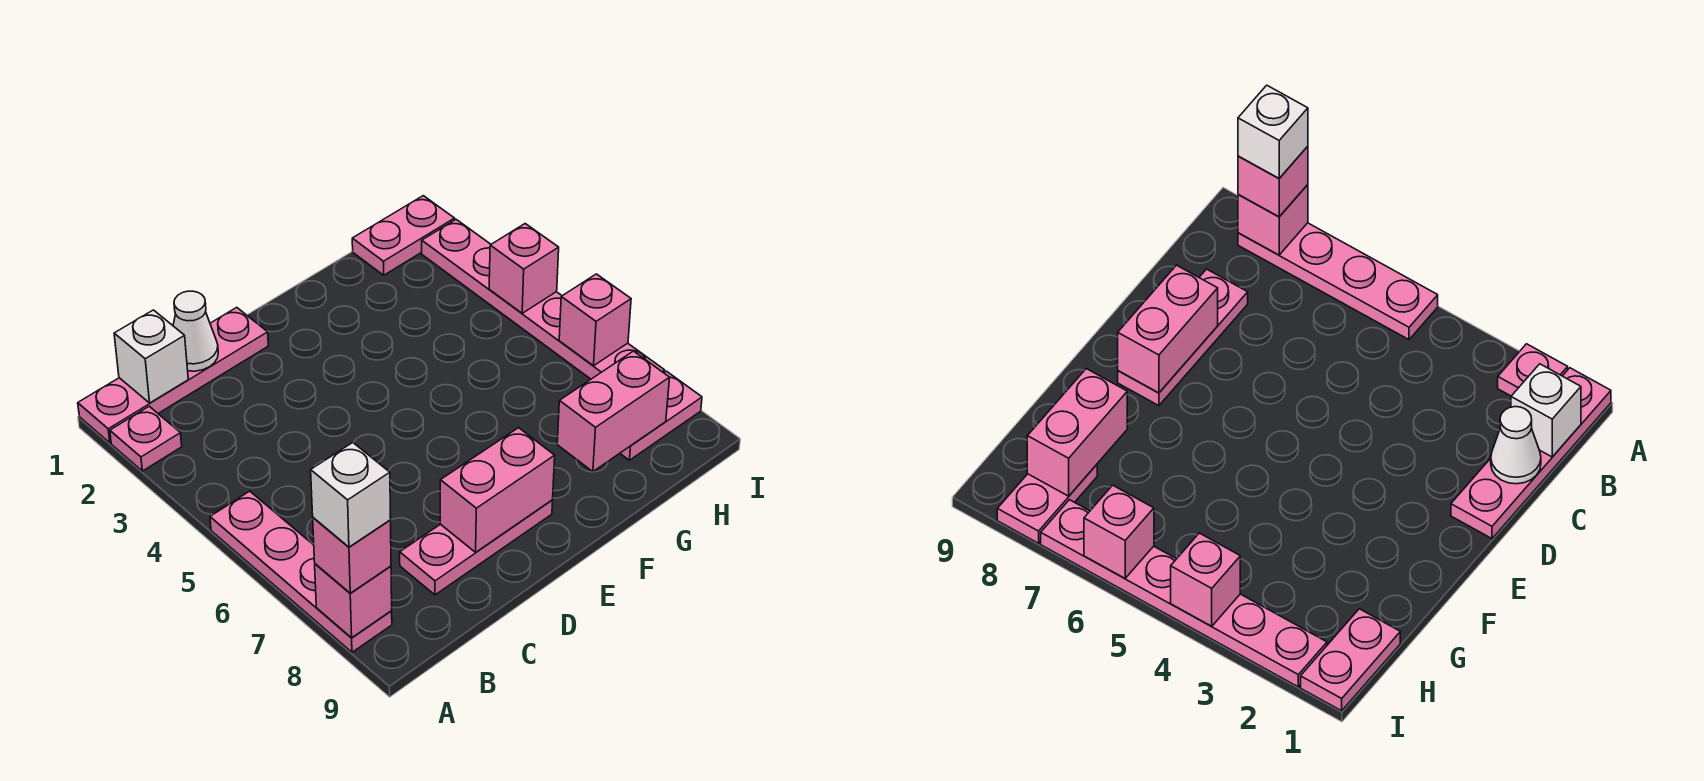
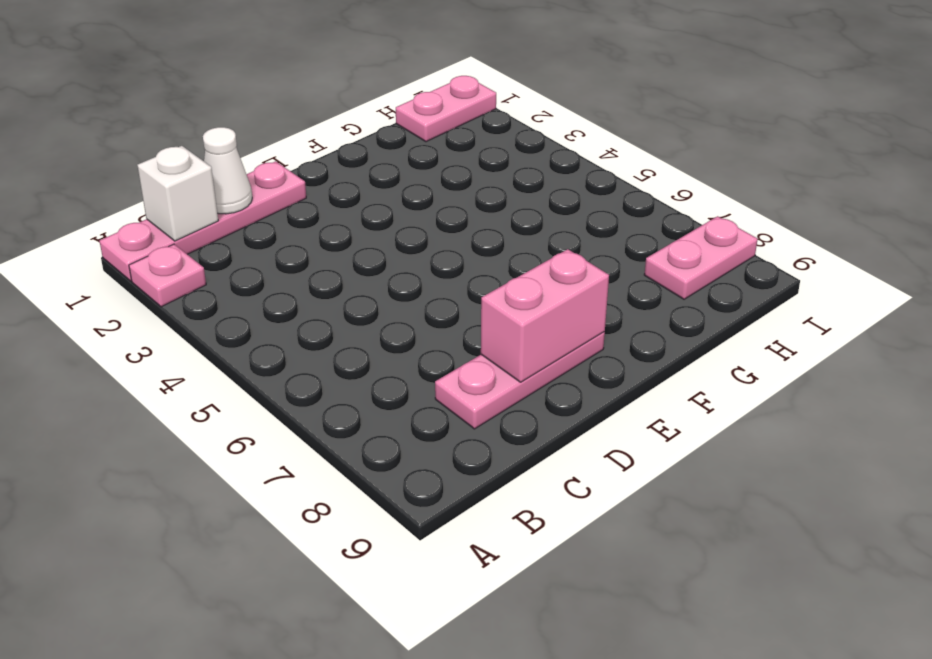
none -> pink 1x4 plate [210,491,392,652]
none -> pink 1x6 plate [422,220,665,379]
none -> pink 1x1 brick [315,564,392,638]

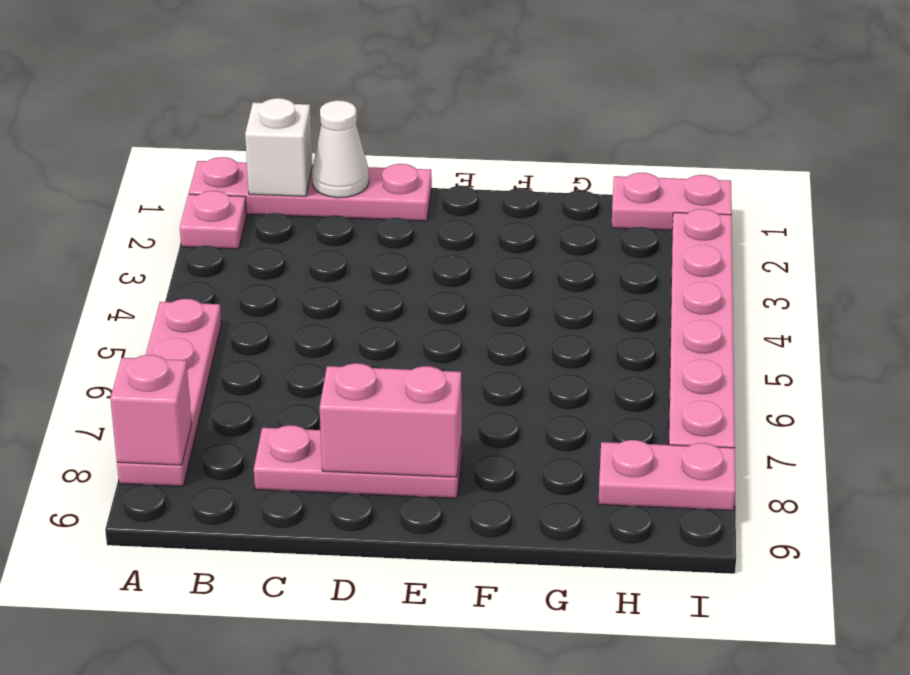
none -> pink 1x2 brick [557,351,670,472]
none -> pink 1x1 brick [489,224,559,313]
none -> pink 1x1 brick [559,274,631,366]

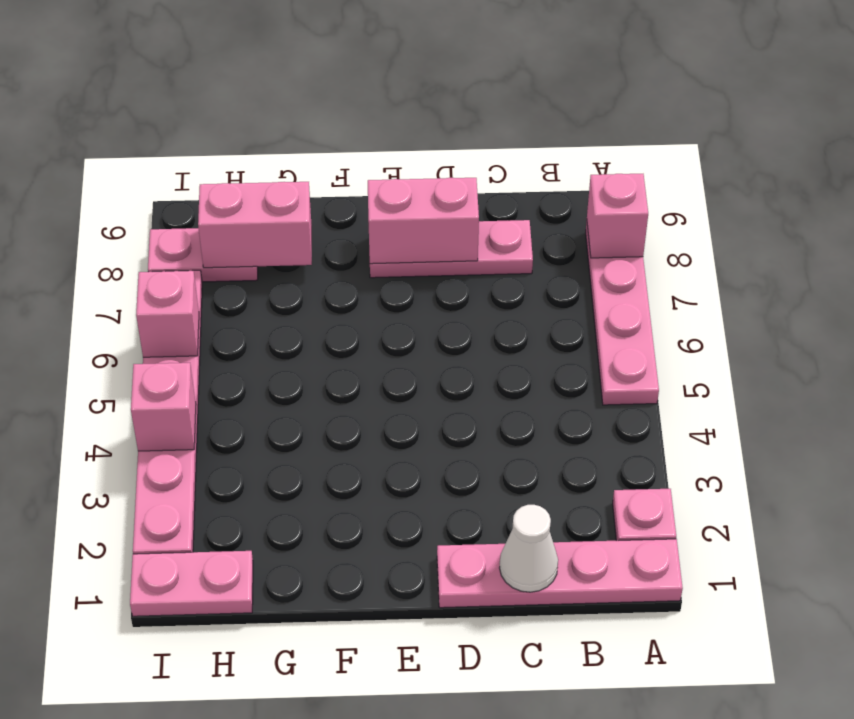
none -> white 1x1 brick [114,310,188,403]
none -> pink 1x1 brick [313,518,391,593]
none -> white 1x1 brick [311,443,391,547]

